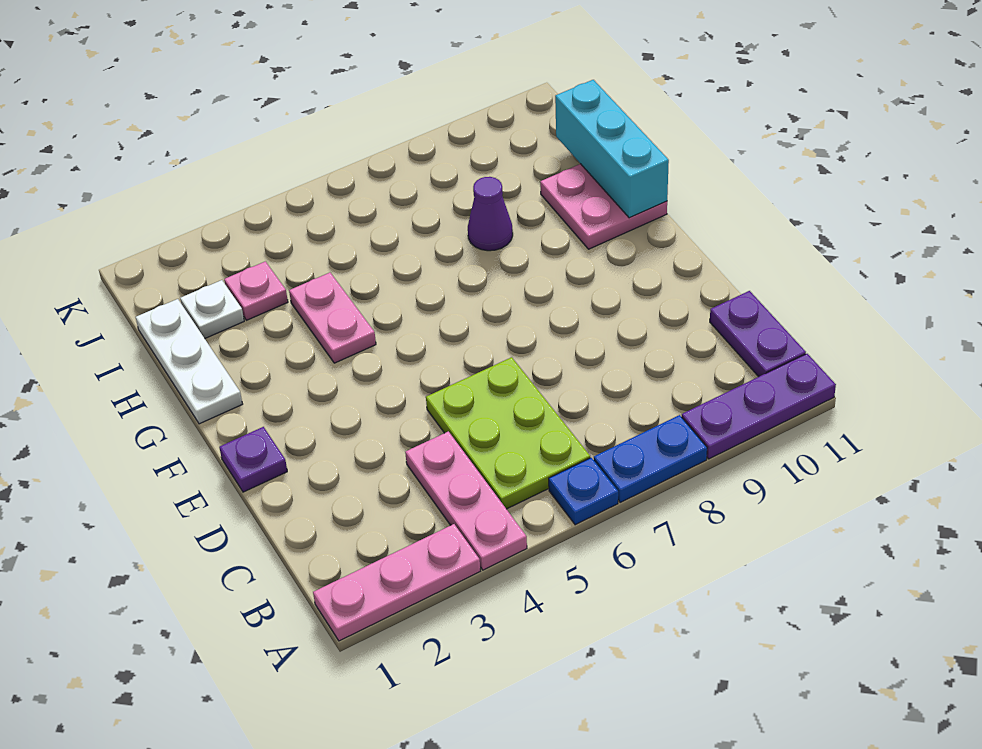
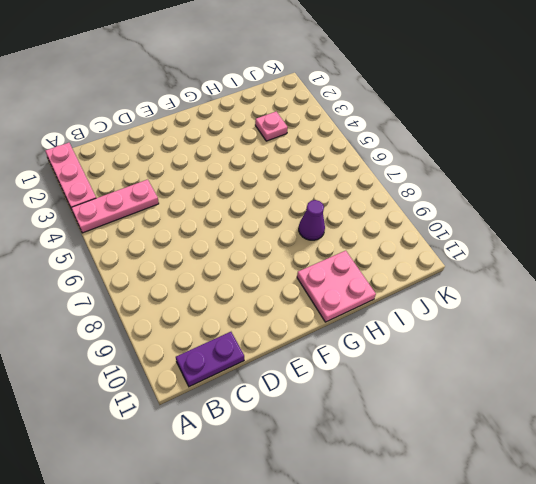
none -> blue 1x1 plate [549,458,618,525]
none -> blue 1x2 plate [594,415,707,502]
none -> purple 1x3 plate [682,354,836,459]

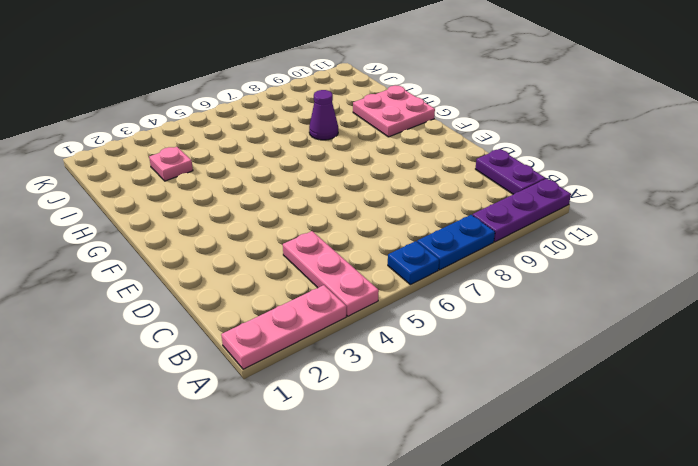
none -> lime 2x3 plate [426,357,590,509]
none -> purple 1x1 plate [219,427,287,492]
none -> white 1x3 plate [136,299,242,424]

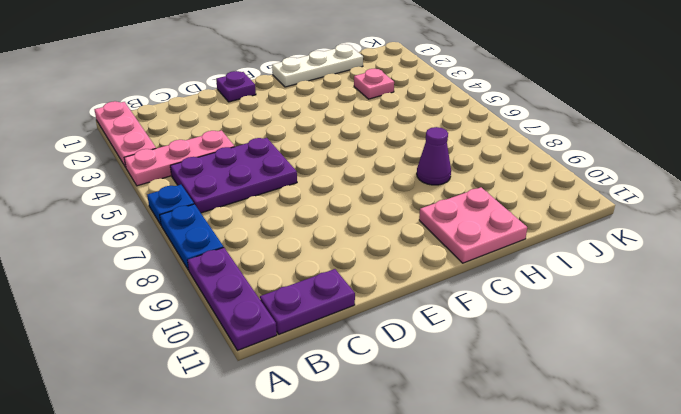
purple 2x3 plate [170,138,297,213] -> lime 2x3 plate [426,357,590,509]
none -> pink 1x2 plate [289,273,376,363]
none -> white 1x1 plate [180,280,244,338]
none -> cyan 1x3 brick [555,80,669,218]

